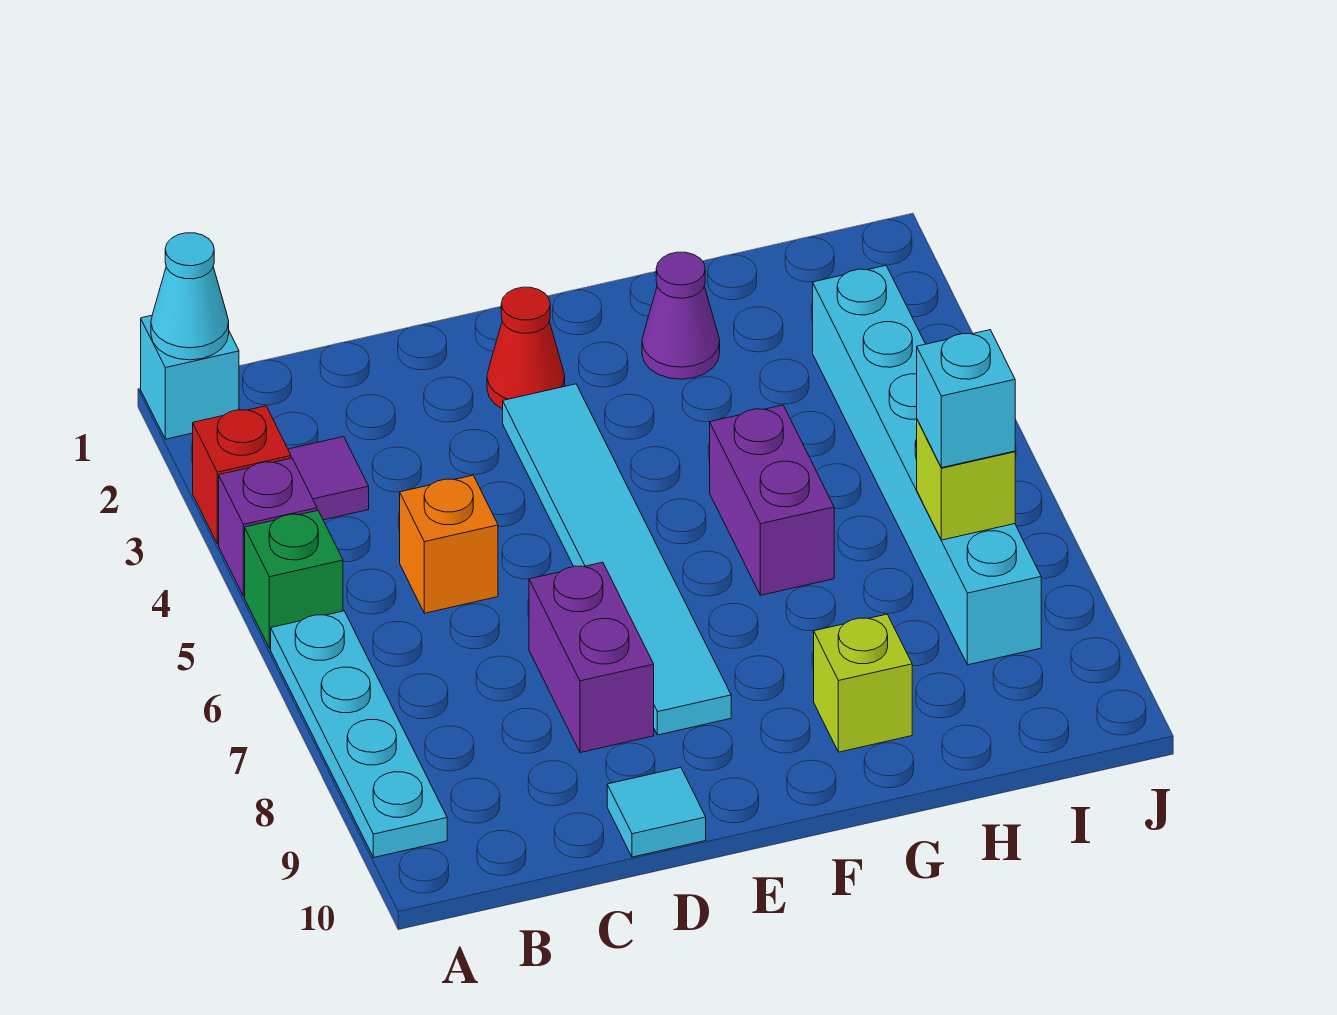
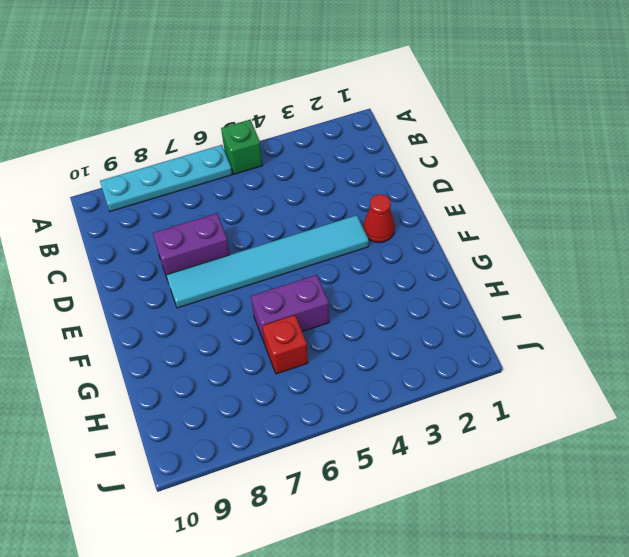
red 1x1 brick [262,315,308,374] -> red 1x1 brick moved to [193,406,291,544]
none -> cyan 1x1 brick [141,315,239,439]
none -> purple 1x1 brick [219,458,317,596]
none -> purple 1x1 tile [288,437,369,520]

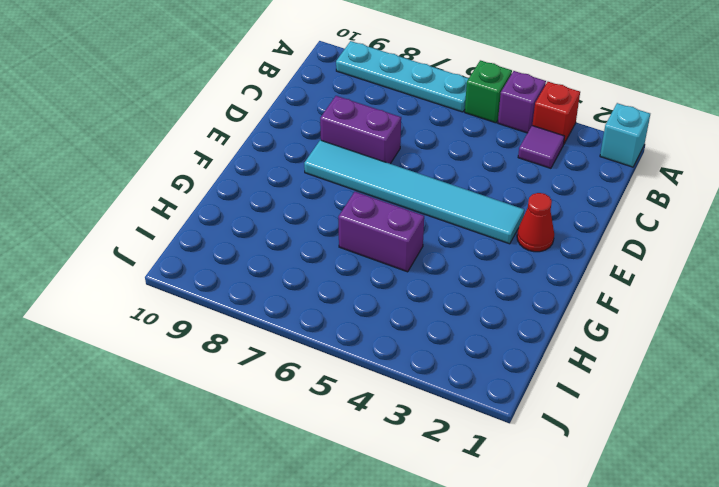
none -> orange 1x1 brick [400,475,498,613]
none -> cyan 1x1 tile [607,767,706,857]
none -> purple 1x1 cone [642,252,720,379]

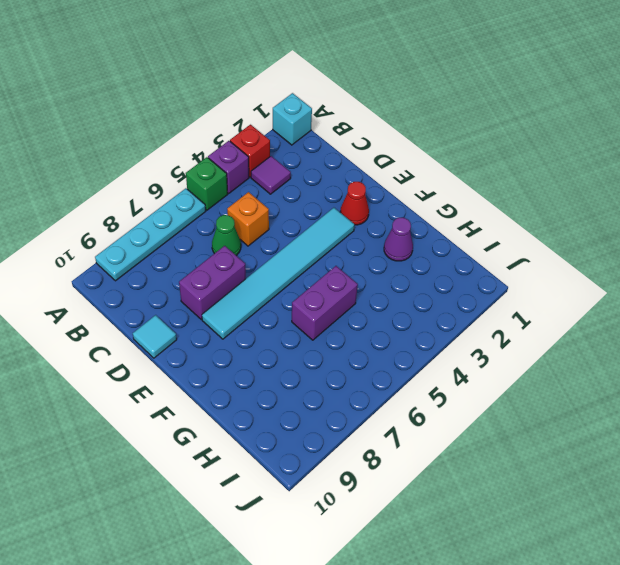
green 1x1 cone [212,215,241,256] -> none
none -> lime 1x1 brick [814,614,912,752]
none -> cyan 1x6 brick [813,266,1041,665]
none -> cyan 1x1 cone [151,233,229,360]

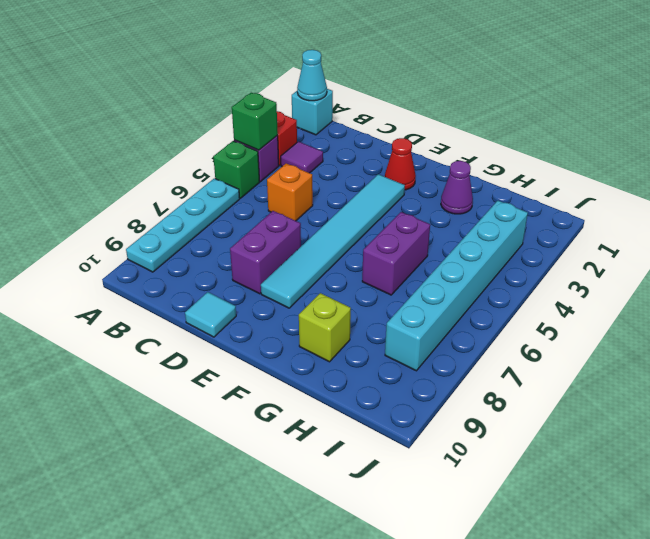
green 1x1 brick [232,93,278,150] -> none
none -> lime 1x1 brick [917,420,1015,540]
none -> cyan 1x1 brick [917,330,1015,468]

